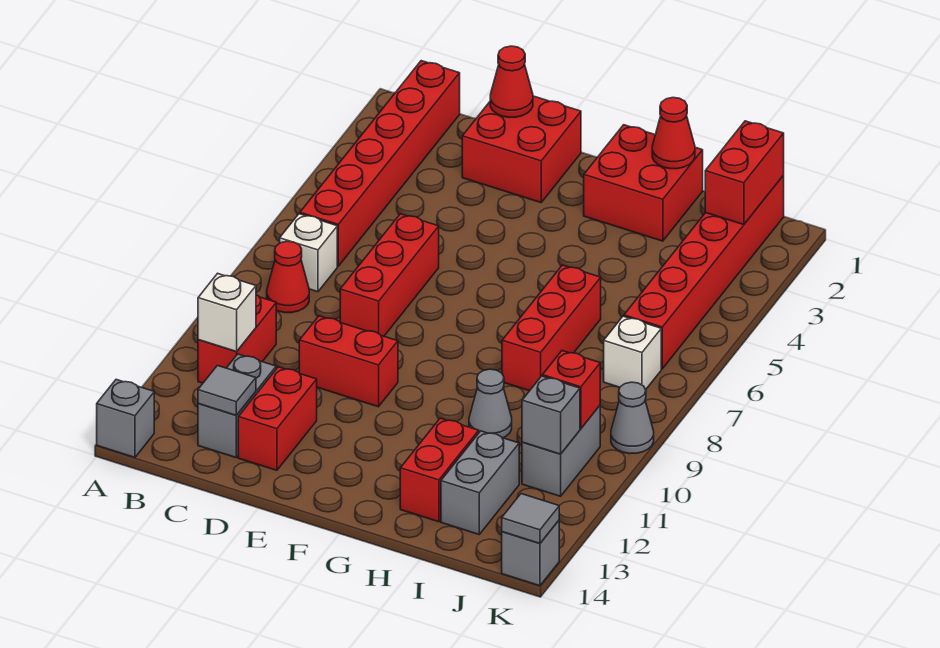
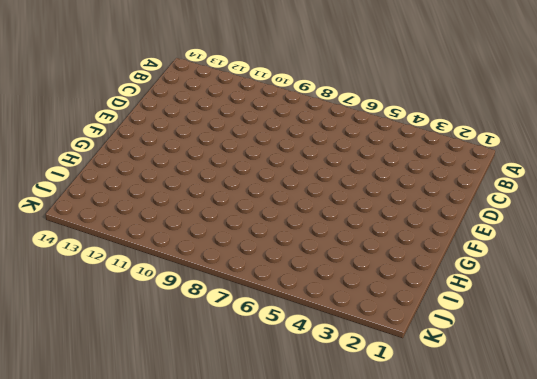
none -> grey 1x1 brick [97,380,154,457]
none -> red 1x6 brick [300,61,460,266]
none -> white 1x1 brick [280,214,337,292]

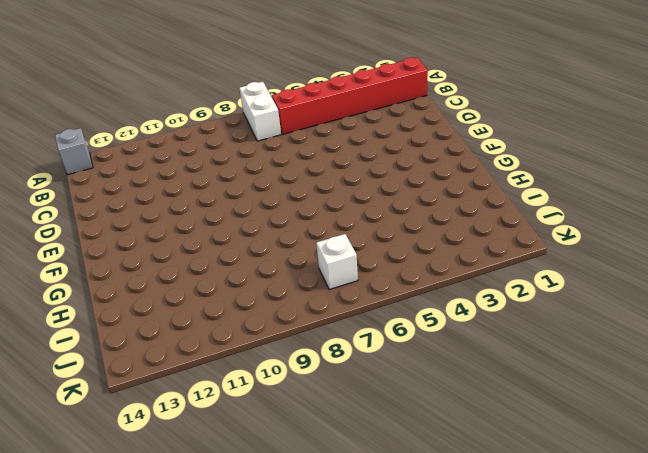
white 1x2 brick [239,82,281,141] -> white 1x1 brick [280,214,337,292]
none -> red 1x1 cone [267,241,309,313]
none -> red 1x2 brick [198,295,276,383]
none -> grey 1x2 brick [198,354,276,457]

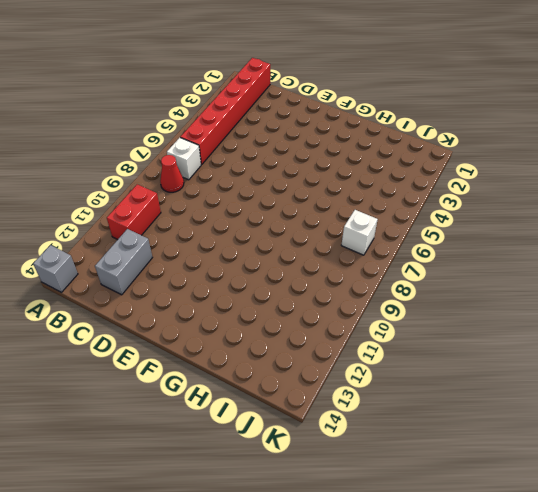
none -> red 2x2 brick [462,96,581,203]
none -> red 1x3 brick [340,214,439,336]
none -> red 1x2 brick [299,316,398,407]

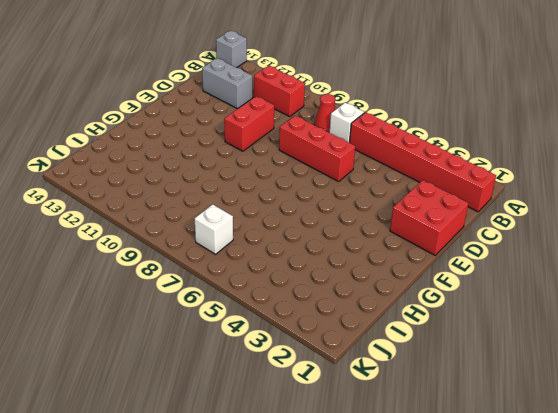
none -> red 1x2 brick [238,367,317,470]
none -> red 2x2 brick [584,125,703,241]
none -> red 1x3 brick [502,265,601,391]

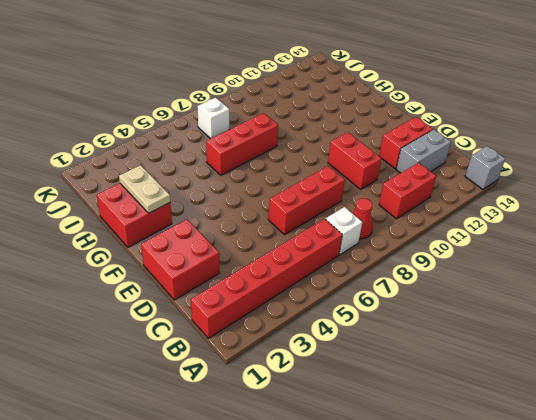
tan 1x2 plate [119,165,170,213] -> none
none -> grey 1x1 cone [469,369,512,438]
none -> red 1x2 brick [400,418,479,522]
none -> grey 1x2 brick [441,431,519,534]

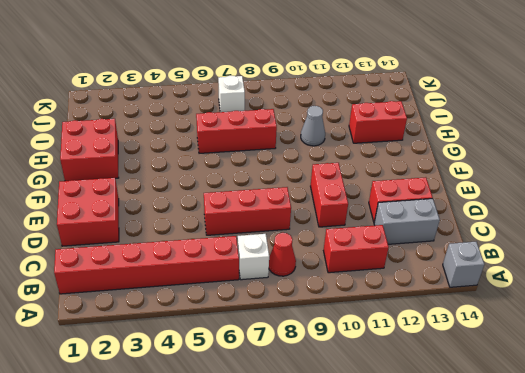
none -> grey 1x2 brick [441,431,519,534]
none -> red 1x6 brick [624,176,784,369]
none -> grey 1x2 brick [522,406,600,496]

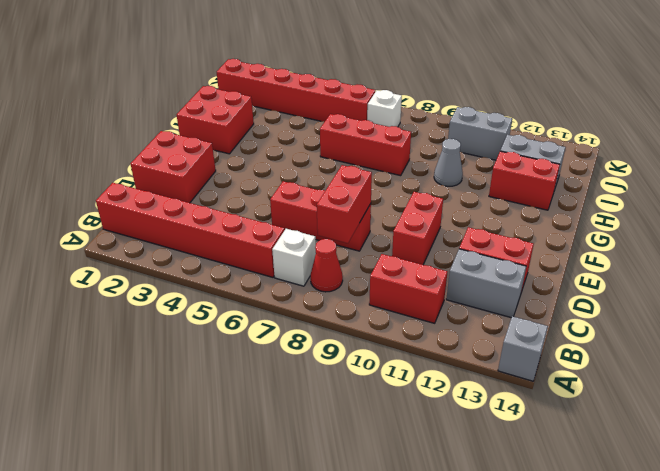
red 1x2 brick [317,165,372,243] -> red 1x2 brick turned to [705,121,784,225]
none -> grey 1x1 cone [611,382,654,454]
none -> grey 1x1 brick [502,521,559,586]
none -> white 1x1 brick [198,273,256,352]

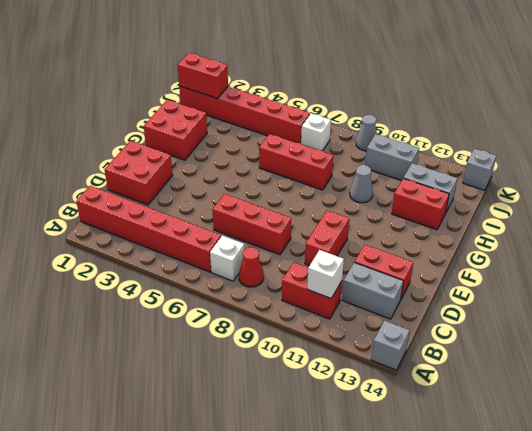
none -> grey 1x1 tile [198,366,256,415]
none -> red 1x1 cone [490,46,533,117]
none -> red 1x1 cone [652,98,695,169]

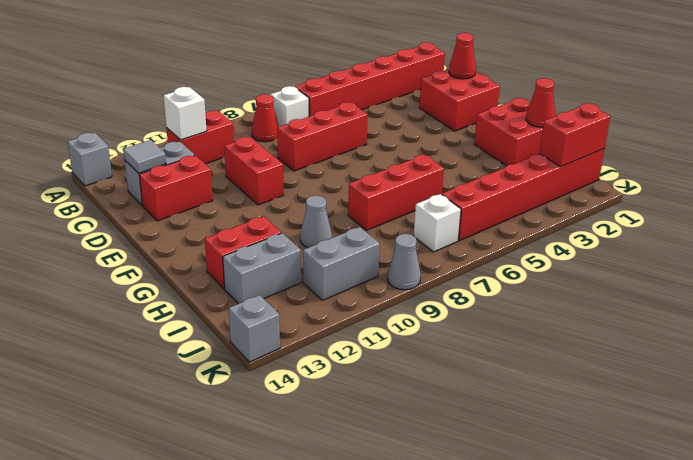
none -> red 1x1 brick [542,351,600,429]
none -> grey 1x1 brick [522,376,580,454]
none -> grey 1x1 tile [502,494,559,543]

